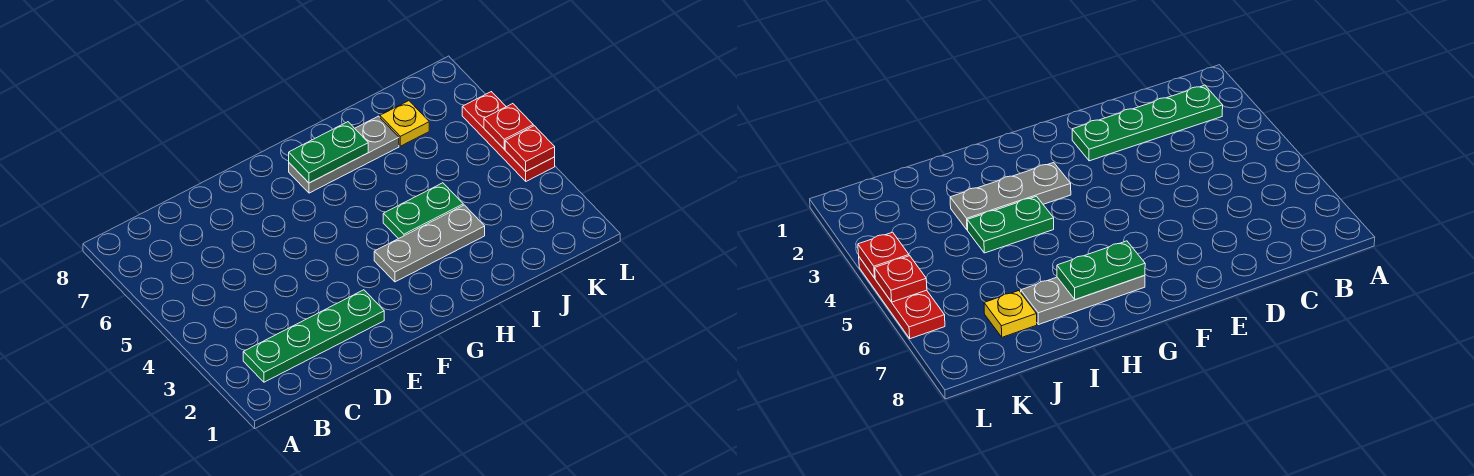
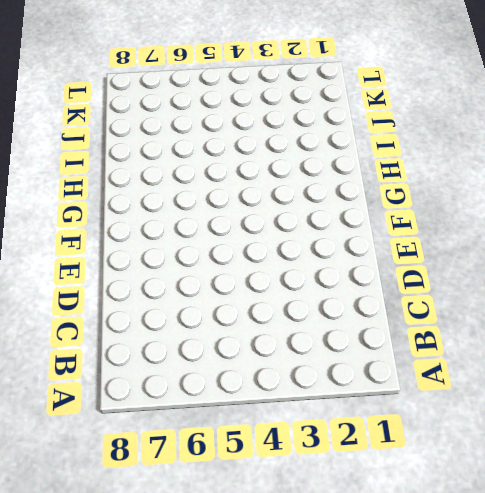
none -> green 1x4 plate [243,290,384,382]
none -> grey 1x3 plate [374,205,485,282]

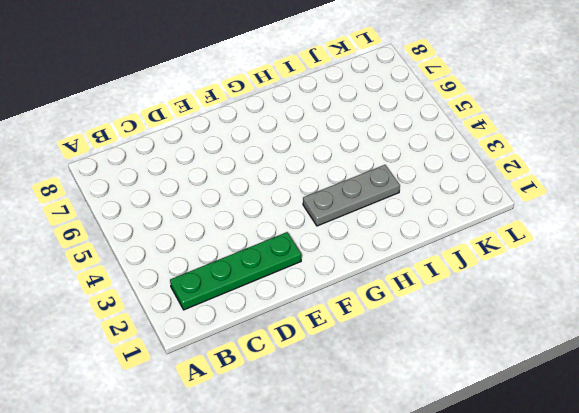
none -> grey 1x3 plate [289,116,399,193]
none -> green 1x2 plate [383,183,463,239]

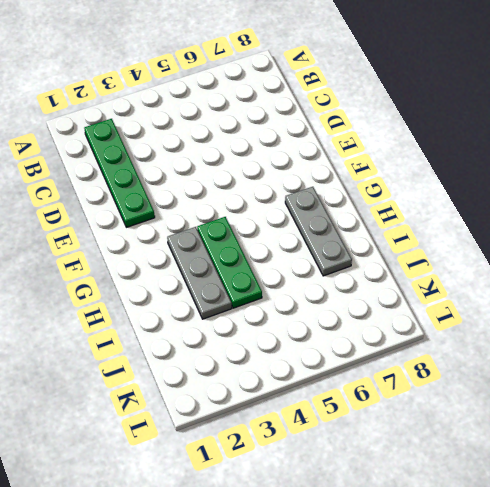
green 1x3 plate [197,217,262,308] -> green 1x2 plate [383,183,463,239]
none -> yellow 1x1 plate [380,101,429,146]
none -> red 1x3 plate [462,92,555,181]

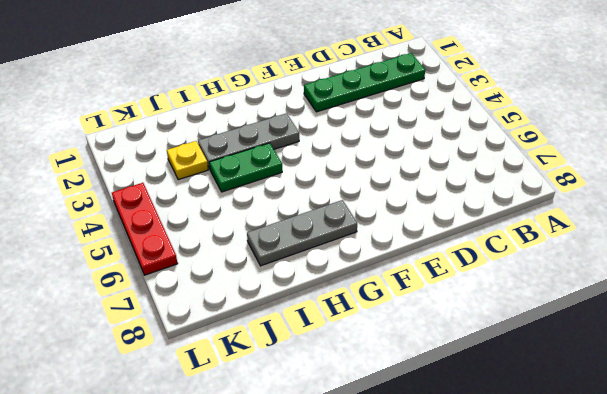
yellow 1x1 plate [167,141,208,180] -> yellow 1x1 plate moved to [380,101,429,146]
none -> green 1x2 plate [289,122,368,183]
none -> red 1x1 plate [505,126,555,171]

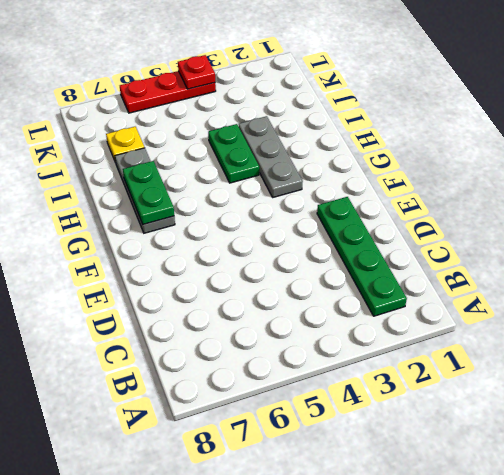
none -> red 1x1 plate [484,104,533,149]

